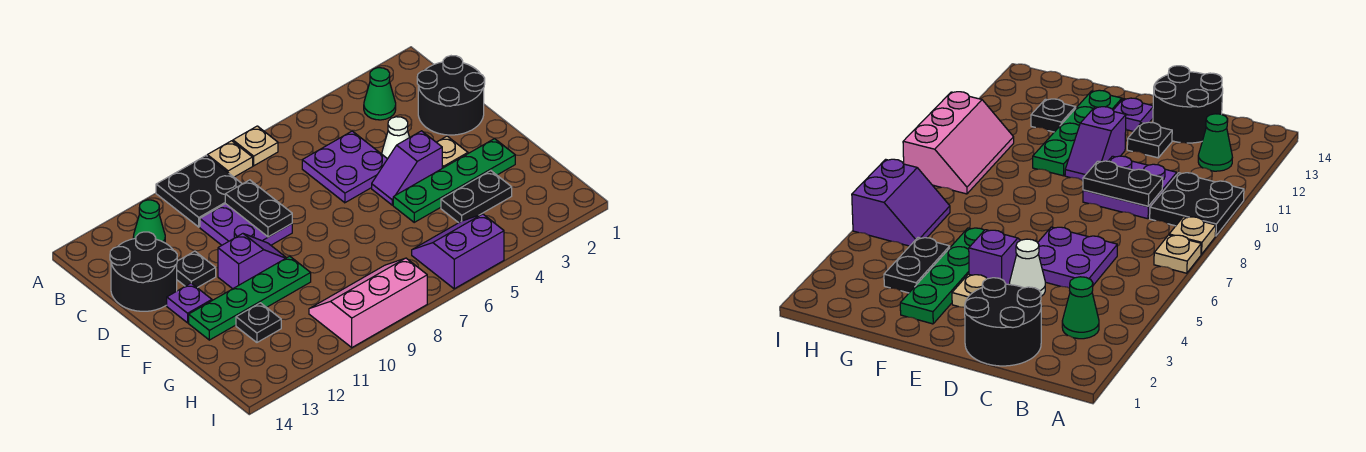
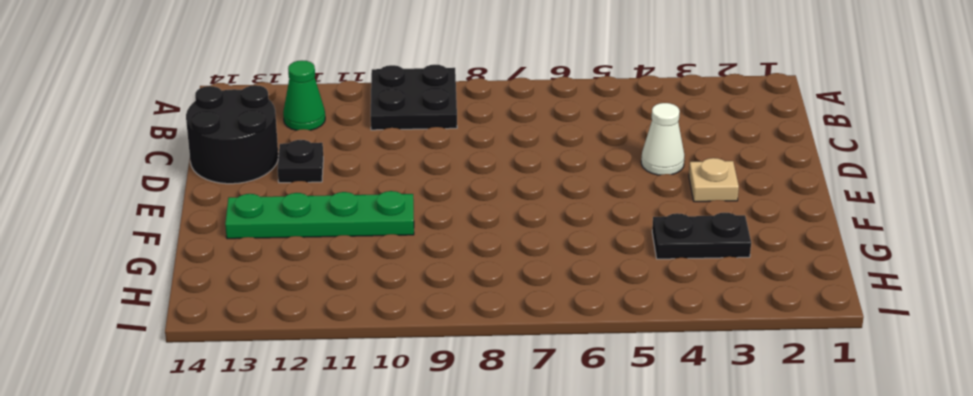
none -> tan 1x1 plate [233,126,278,166]
none -> tan 1x1 plate [207,141,253,177]
none -> green 1x1 cone [364,68,396,120]

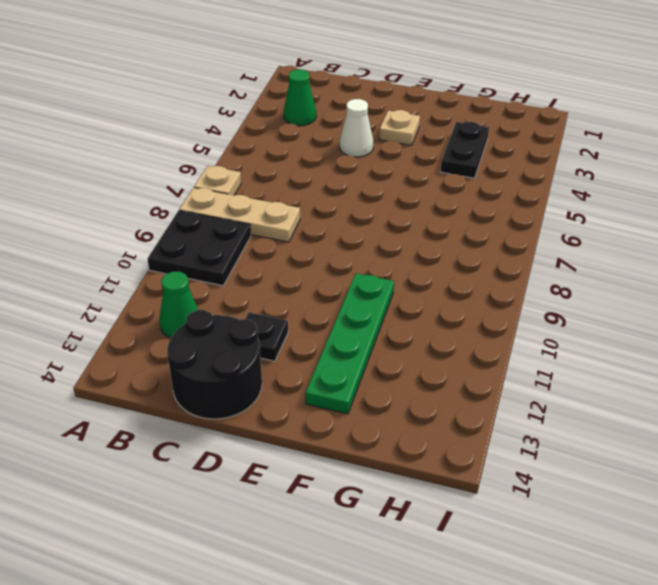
tan 1x3 plate [179,188,300,242] -> tan 1x1 plate [207,141,253,177]
none -> black 2x2 round brick [417,56,485,135]
none -> purple 2x2 plate [302,131,387,203]
none -> purple 2x2 plate [200,204,292,245]

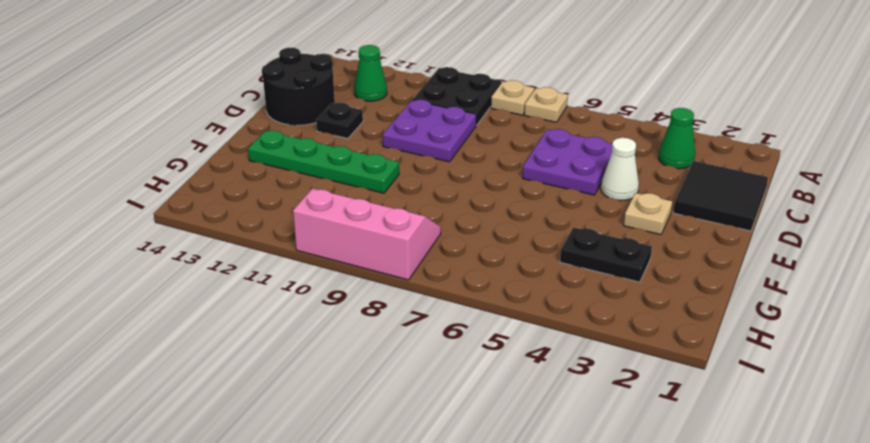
black 2x2 tile [673,161,768,231] -> black 2x2 round brick [417,56,485,135]
none -> purple 1x2 slope [372,131,442,205]
none -> purple 1x2 slope [218,234,286,289]
none -> purple 1x1 plate [167,283,212,323]

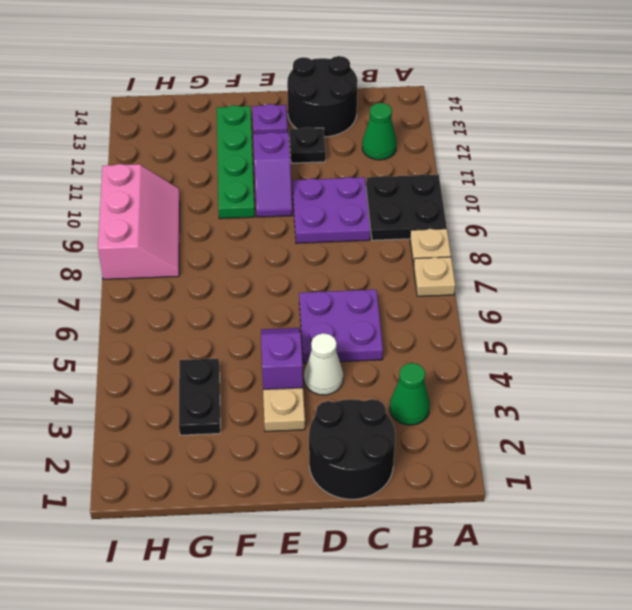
none -> green 1x4 plate [393,139,515,222]
none -> black 1x1 plate [236,303,281,342]
none -> purple 2x2 slope [412,214,504,289]

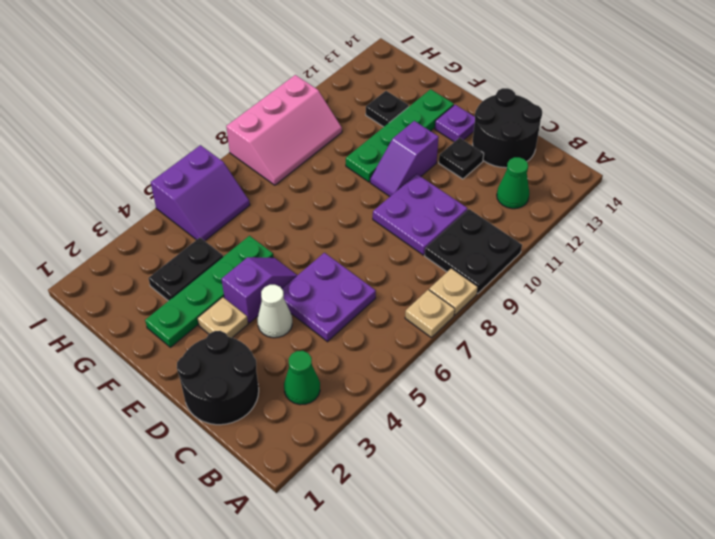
none -> black 1x2 plate [225,180,292,237]

